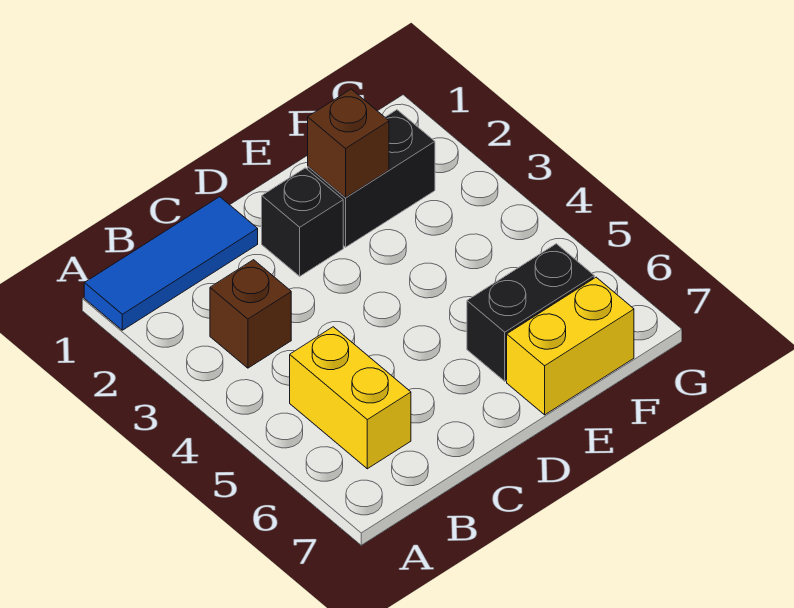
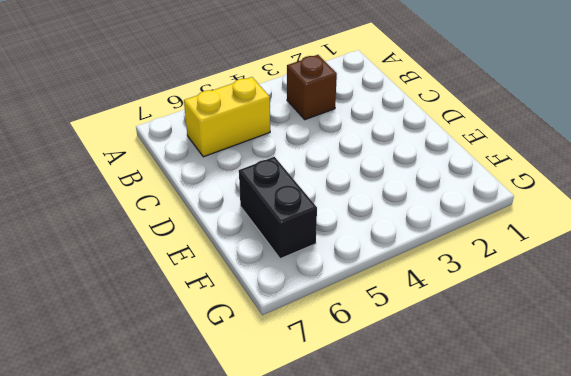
none -> blue 1x3 tile [84,197,258,330]
none -> black 1x1 brick [262,168,343,276]

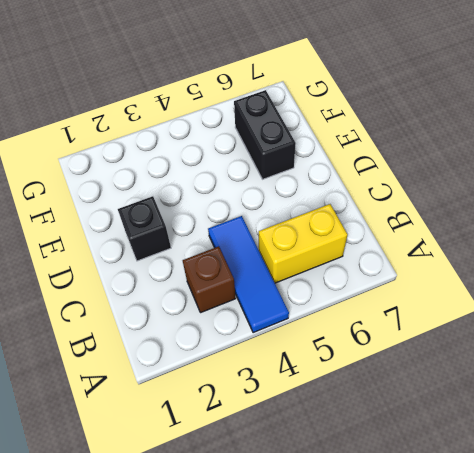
blue 1x3 tile [208,216,289,333] -> blue 1x3 tile moved to [84,197,258,330]
none -> black 1x2 brick [308,110,435,247]
none -> yellow 1x2 brick [507,277,634,415]

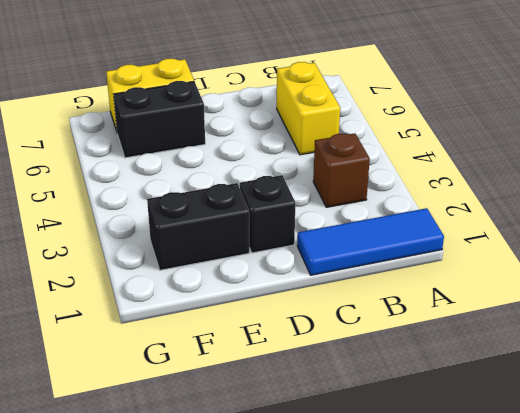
none -> brown 1x1 brick [308,89,389,198]

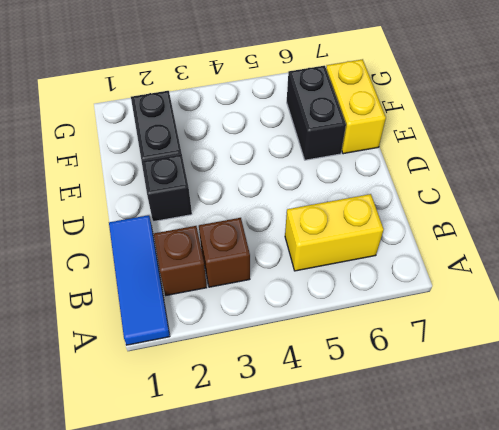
brown 1x1 brick [154,226,207,295] -> brown 1x1 brick moved to [308,89,389,198]

